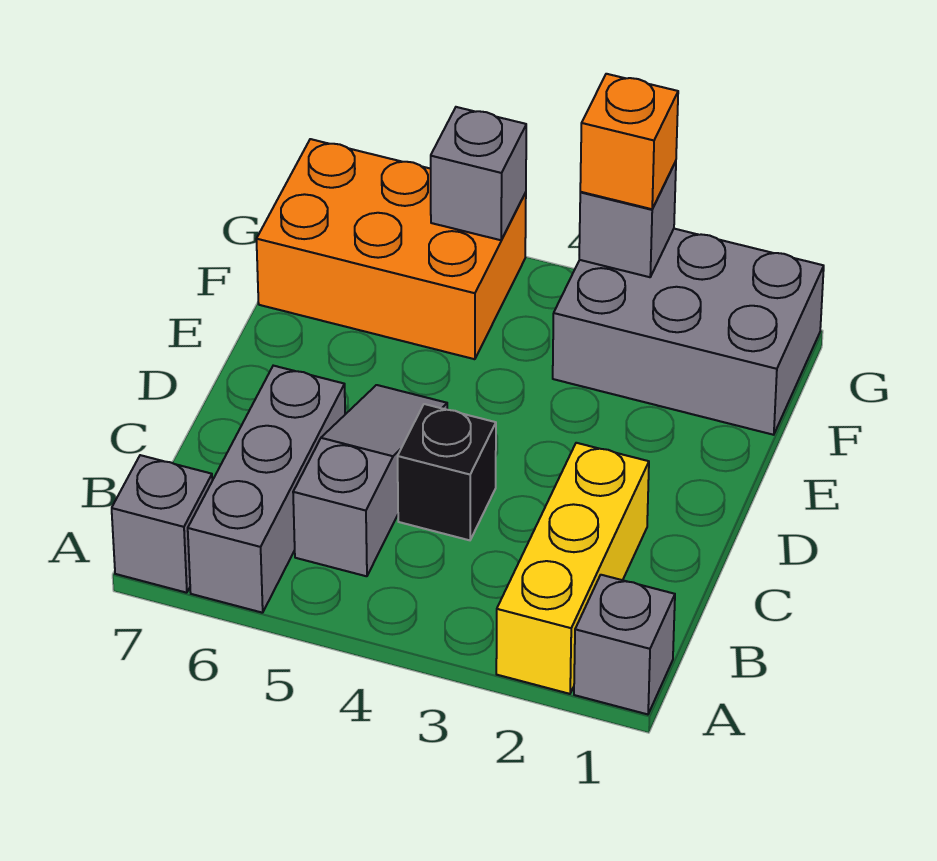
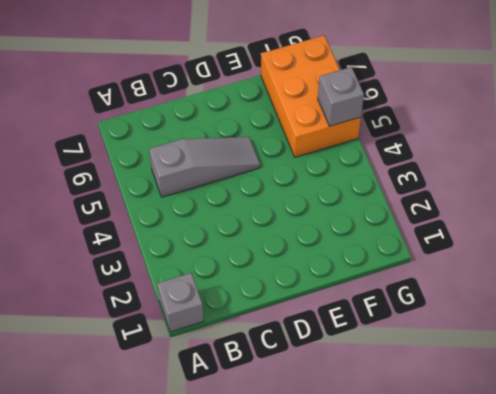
none -> yellow 1x3 brick [496,443,649,694]
none -> grey 1x3 brick [188,366,345,613]

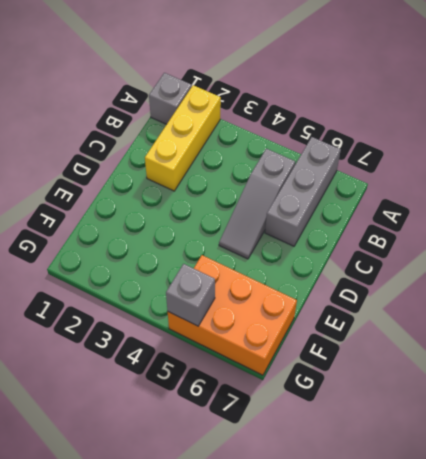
none -> grey 1x1 brick [112,455,212,593]
none -> black 1x1 brick [398,404,496,540]

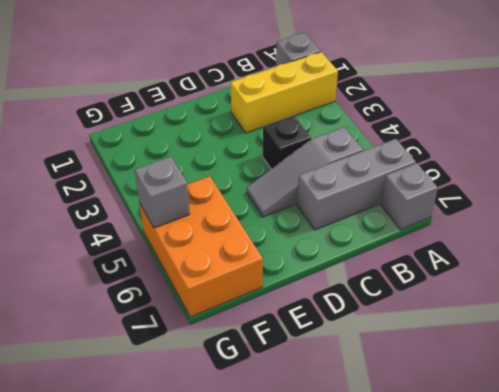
none -> grey 2x3 brick [553,229,824,435]
none -> grey 1x1 brick [579,161,676,277]

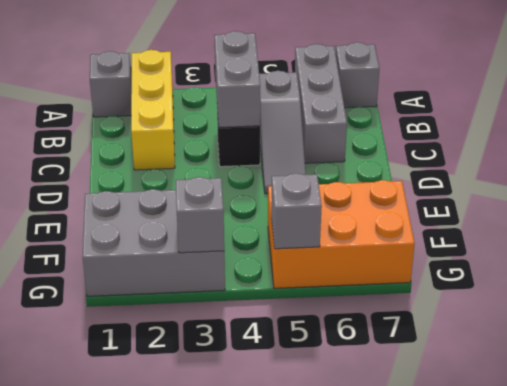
grey 1x2 brick [214,31,260,127] -> none
none -> orange 1x1 brick [580,74,678,209]

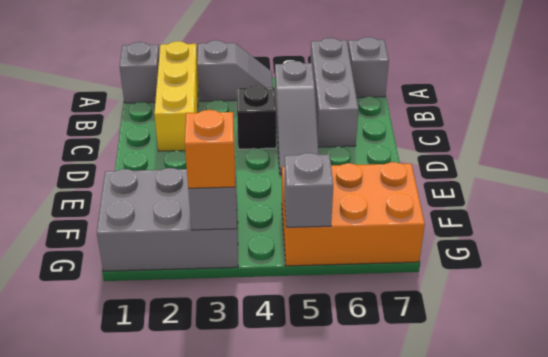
grey 1x2 slope [197,40,273,101] -> none

